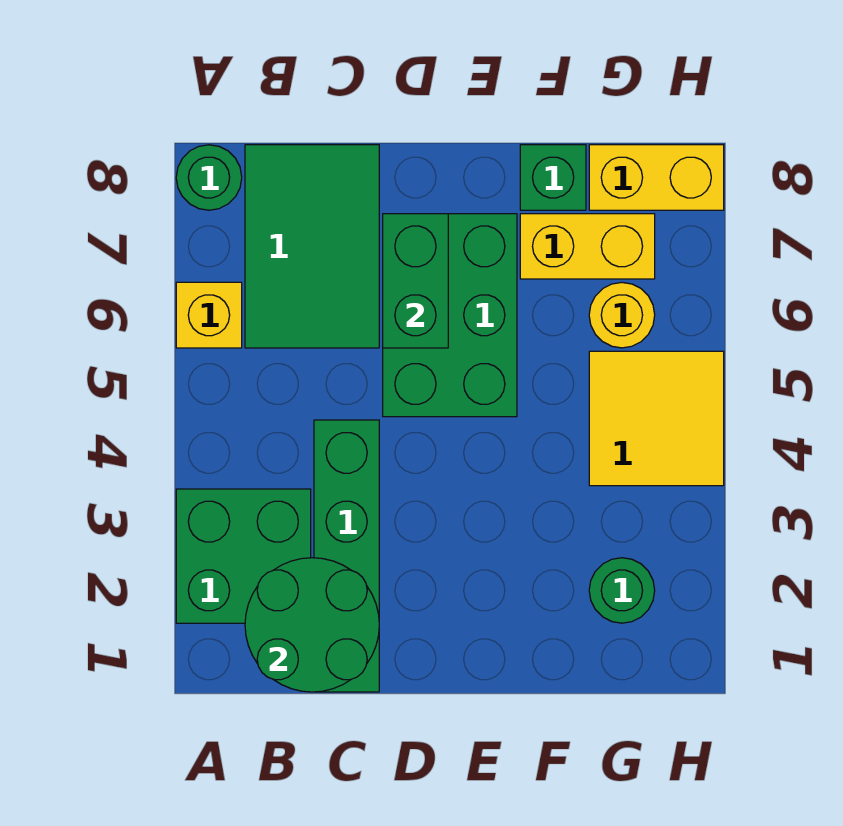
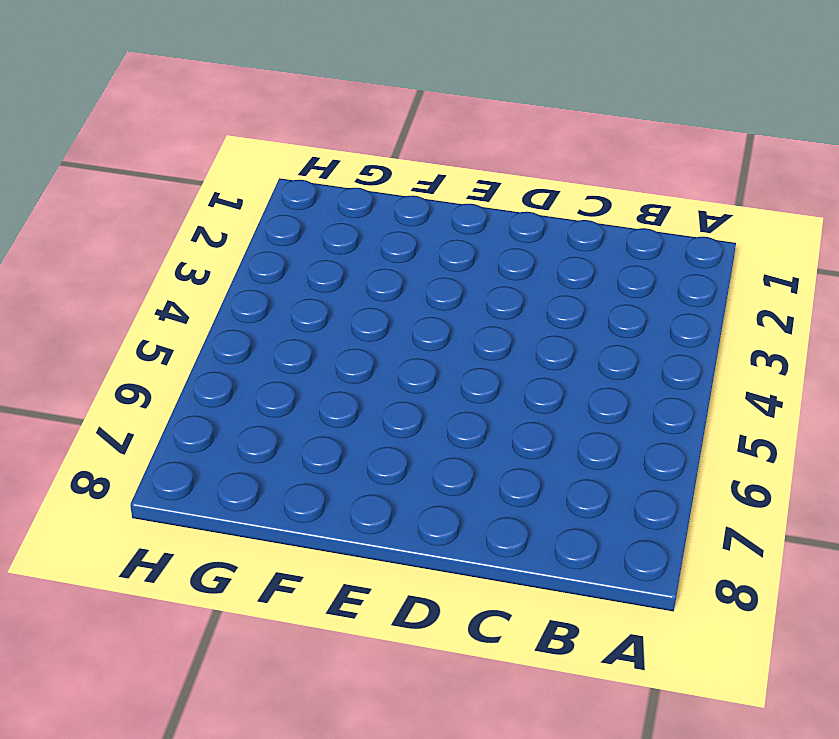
none -> green 2x2 brick [176,489,311,623]
none -> yellow 1x1 brick [176,282,242,348]
none -> green 1x1 round brick [176,145,242,210]

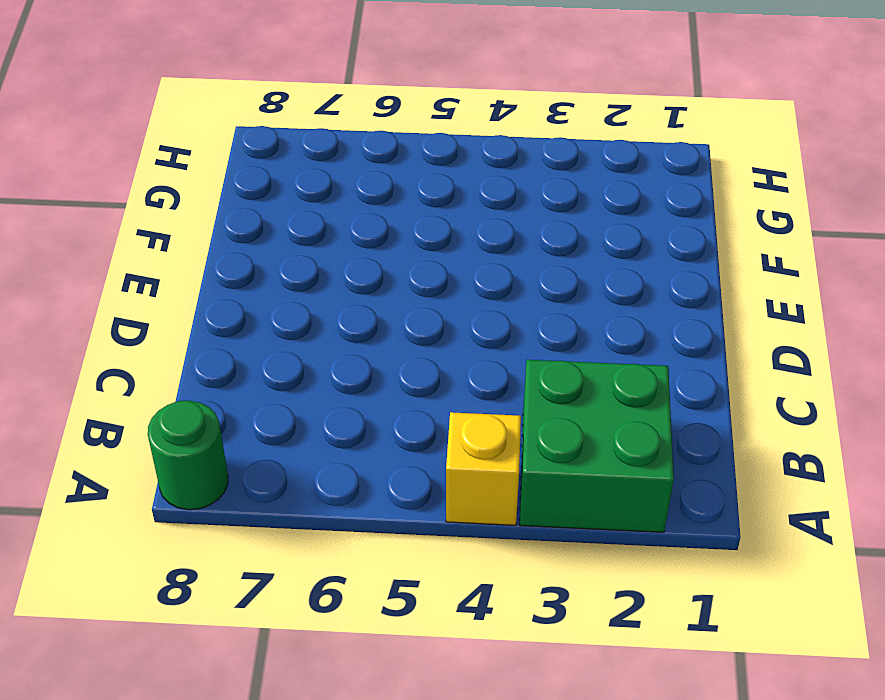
yellow 1x1 brick [446,412,521,525] -> yellow 1x1 brick moved to [176,282,242,348]
none -> green 2x3 tile [245,145,379,348]
none -> green 1x4 brick [314,420,379,692]
none -> green 2x3 brick [383,214,517,417]

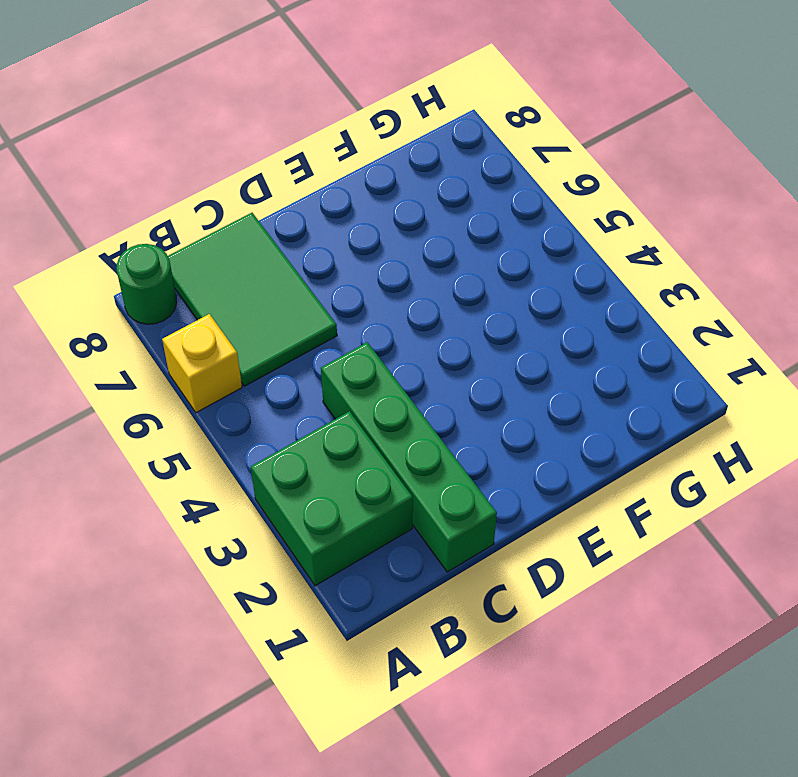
none -> green 2x3 brick [383,214,517,417]
none -> yellow 1x2 brick [520,214,655,279]
none -> green 1x1 brick [520,145,586,210]

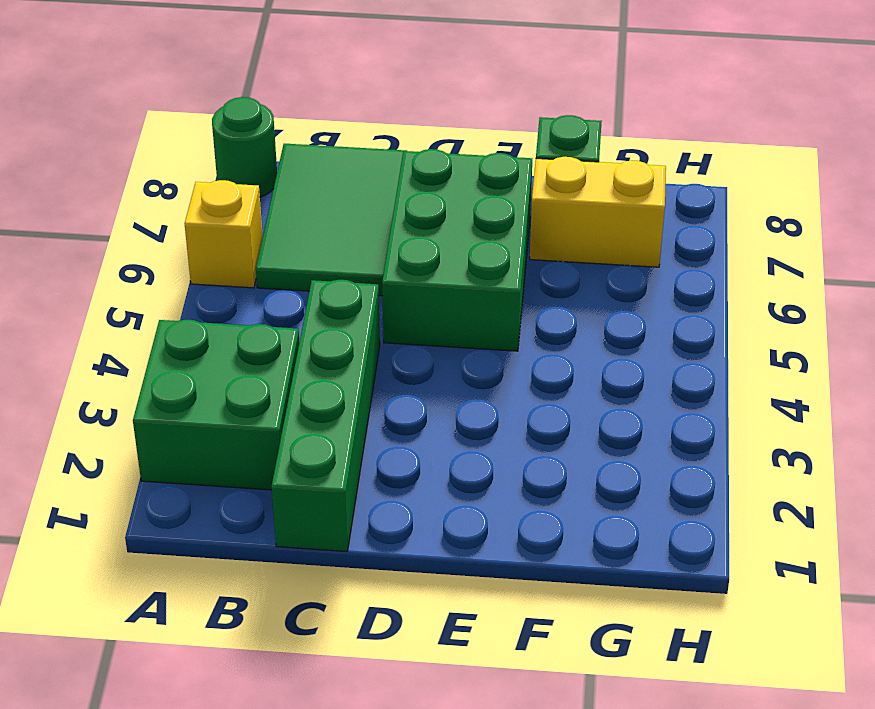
none -> green 1x1 round brick [589,558,655,623]
none -> yellow 2x2 tile [589,351,724,486]
none -> yellow 1x1 round brick [589,283,655,348]

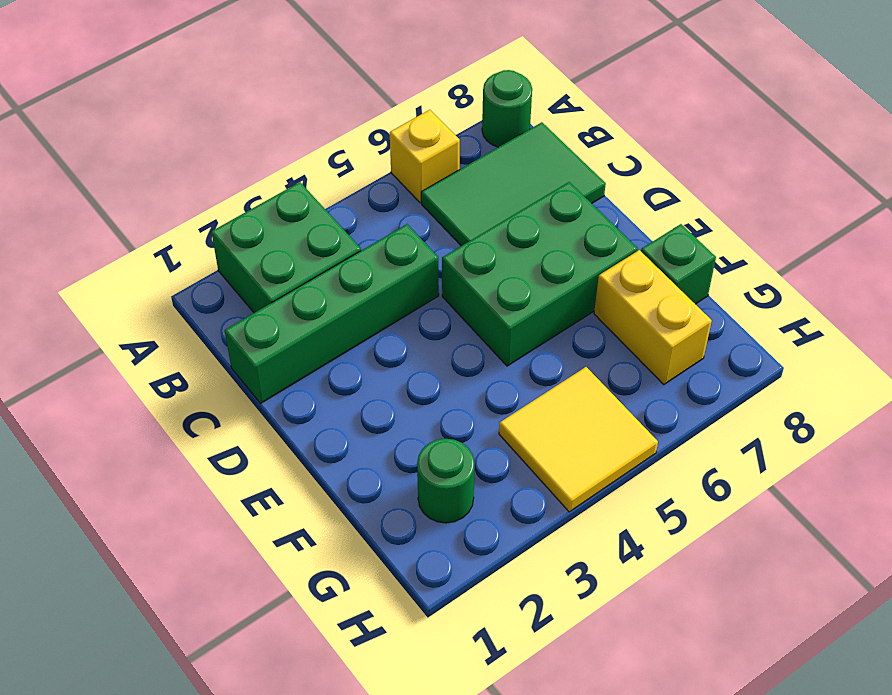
none -> yellow 1x1 round brick [589,283,655,348]
none -> yellow 1x2 brick [589,145,724,210]
none -> green 2x2 round brick [245,558,379,692]

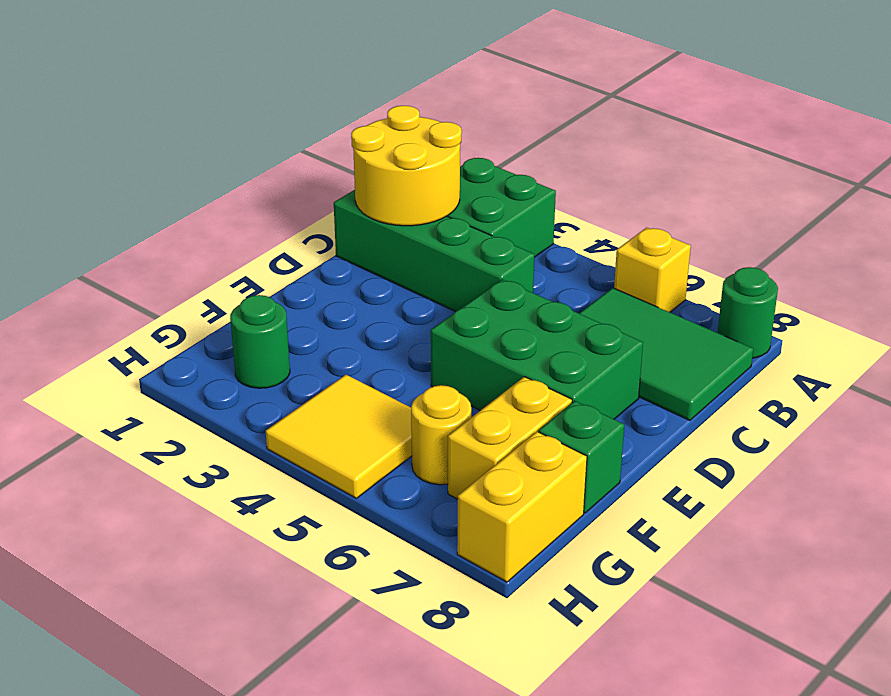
yellow 2x2 round brick [351,106,462,226] -> green 2x2 round brick [245,558,379,692]
none -> green 1x2 brick [383,214,448,348]

